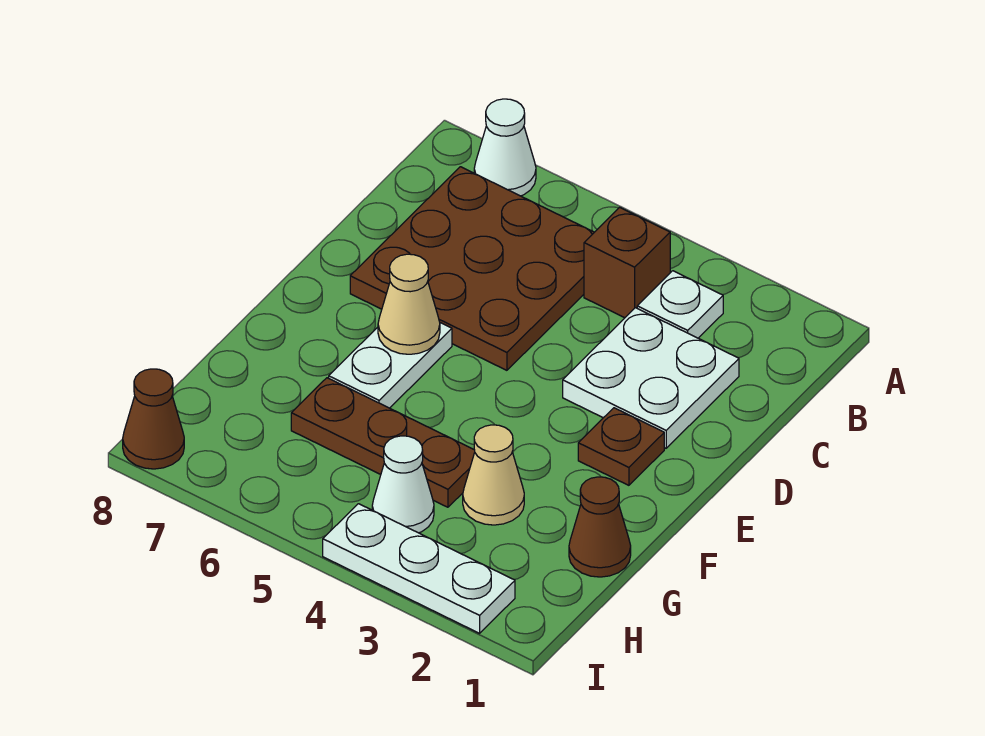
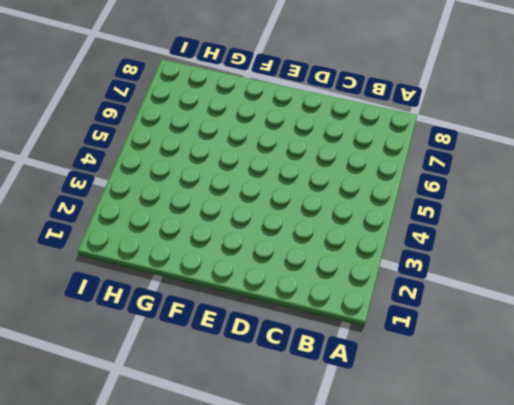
none -> white 1x1 cone [474,99,536,196]
none -> white 1x1 plate [637,271,723,338]
none -> brown 1x1 brick [584,207,670,318]

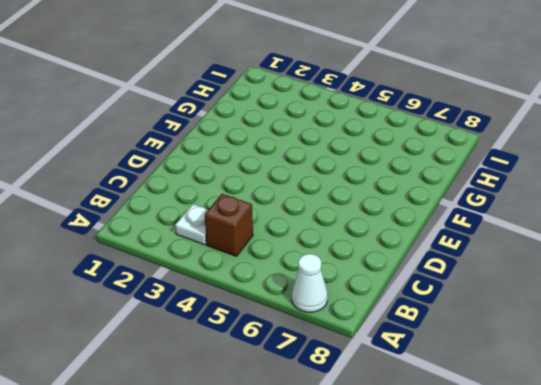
none -> brown 3x3 plate [350,167,594,370]
none -> white 2x2 plate [563,308,739,448]
none -> brown 1x1 plate [578,408,664,485]

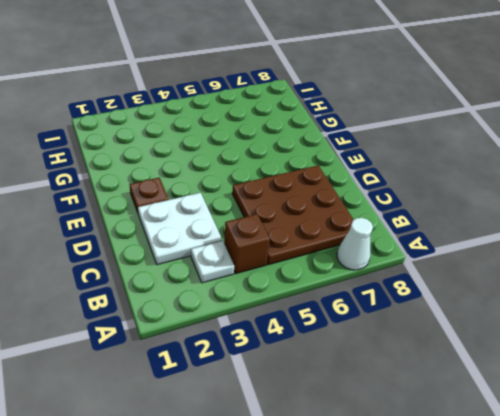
none -> white 1x2 plate [329,323,452,408]
none -> brown 1x1 cone [569,477,631,577]
none -> tan 1x1 cone [463,425,524,525]

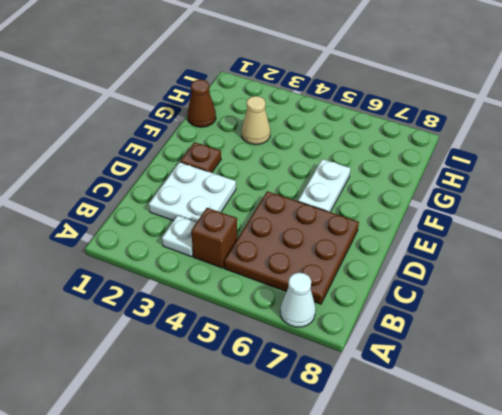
none -> brown 1x3 plate [291,378,475,507]
none -> white 1x1 cone [372,436,434,533]
none -> white 1x3 plate [323,504,515,633]

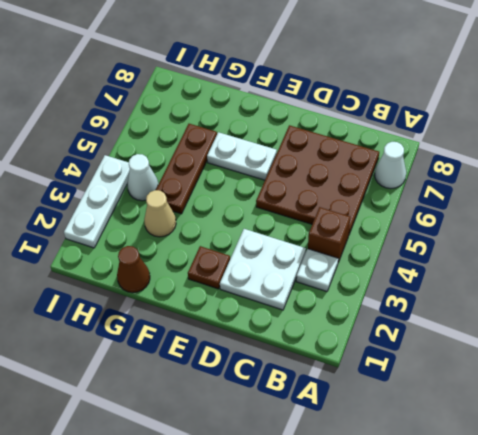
none -> brown 1x1 cone [123,369,184,469]
none -> tan 1x1 cone [378,254,440,354]

